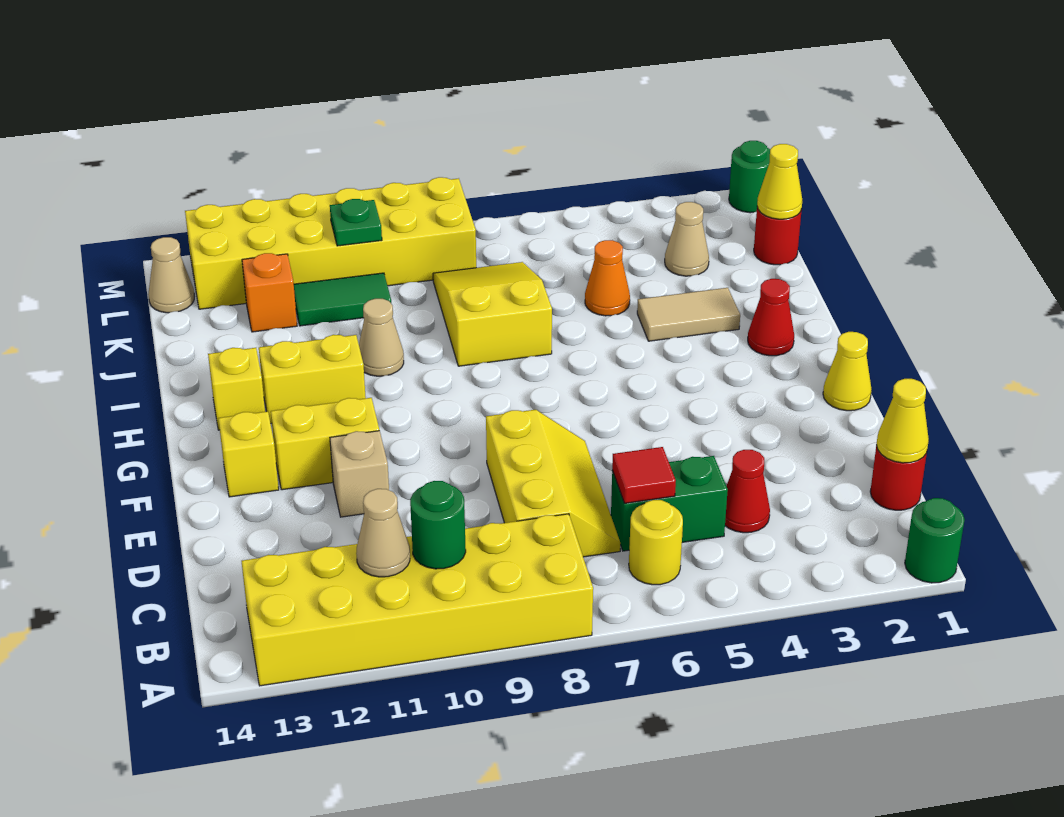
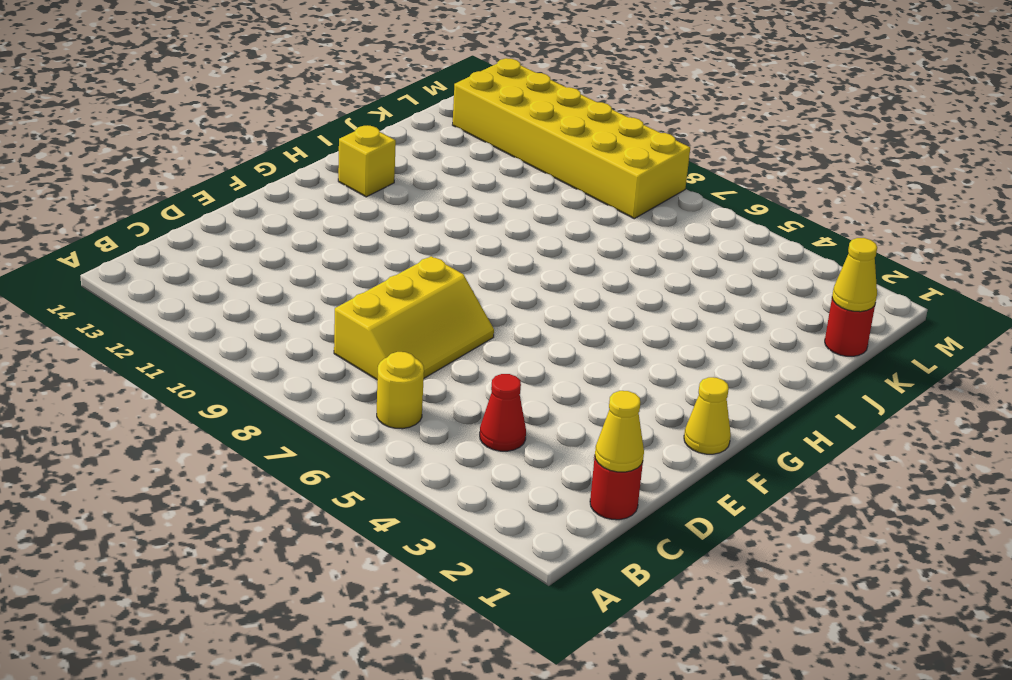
none -> green 1x1 round brick [905,498,965,583]
none -> yellow 2x6 brick [242,514,593,686]
none -> green 1x2 brick [611,456,728,551]
none -> tan 1x1 brick [330,431,389,517]

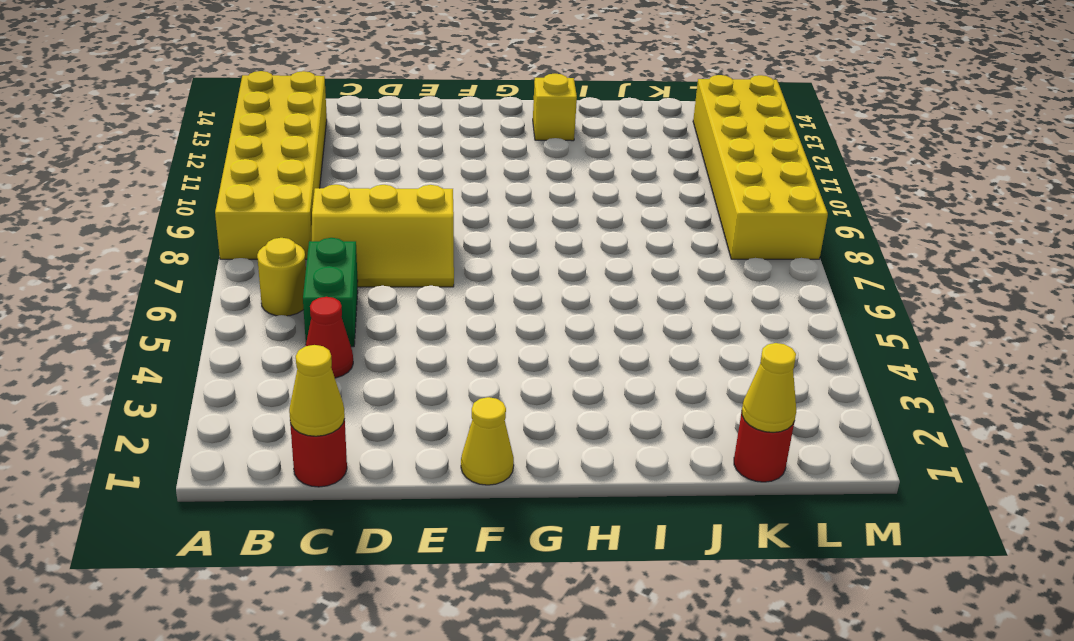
none -> green 1x1 round brick [905,498,965,583]
none -> tan 1x1 brick [330,431,389,517]
none -> yellow 1x2 brick [271,398,379,490]
none -> yellow 1x1 brick [218,411,279,497]

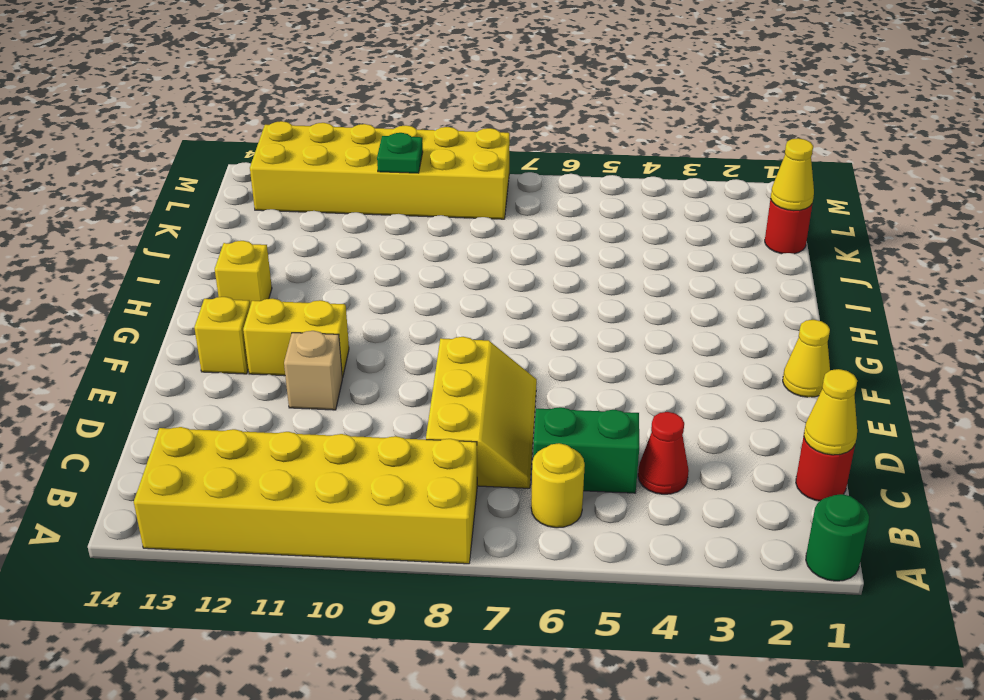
none -> red 1x1 cone [748,279,794,356]
none -> yellow 1x2 brick [259,335,366,423]
none -> tan 1x2 tile [637,288,740,341]
none -> yellow 2x3 slope [433,262,552,366]

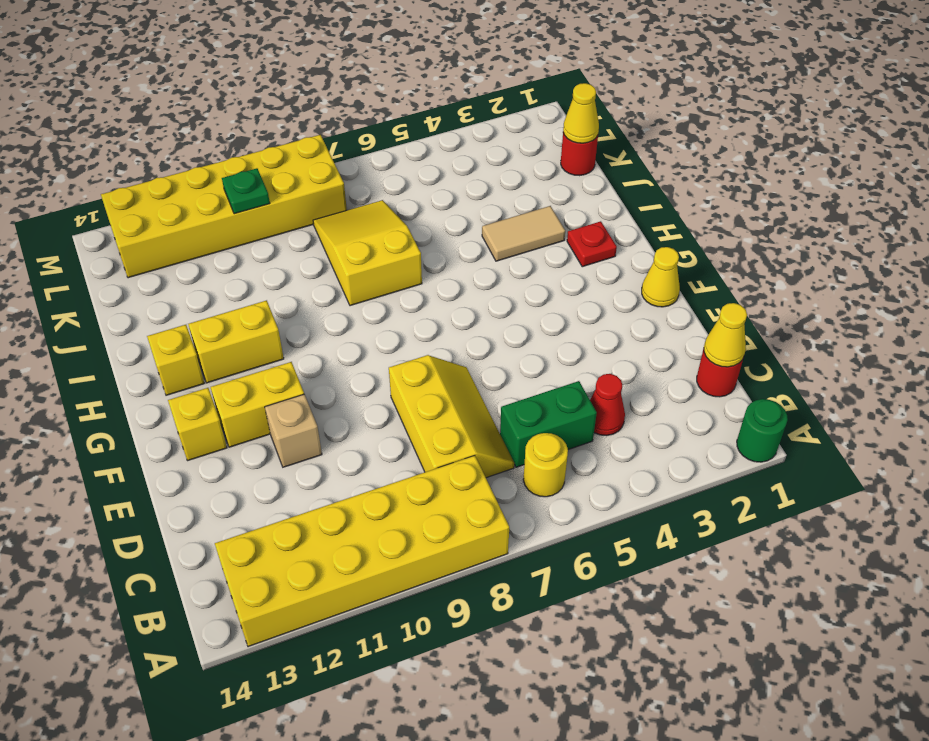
red 1x1 plate [567,221,617,267] -> red 1x1 cone [748,279,794,356]
none -> tan 1x1 cone [359,299,404,376]
none -> orange 1x1 cone [585,240,630,316]
none -> tan 1x1 cone [665,202,709,276]
none -> green 1x2 tile [294,273,391,326]

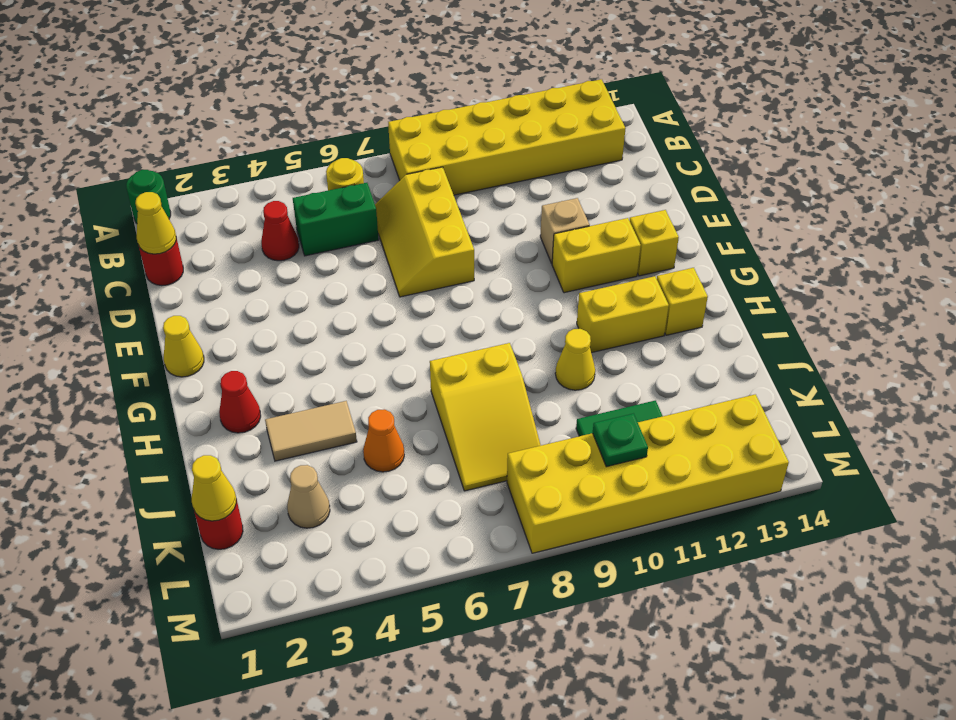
yellow 1x1 cone [555,329,595,390] -> tan 1x1 cone [359,299,404,376]
none -> orange 1x1 brick [242,253,297,332]
none -> tan 1x1 cone [148,237,194,313]
none -> green 1x1 round brick [729,141,770,213]
none -> green 1x1 round brick [410,481,466,569]

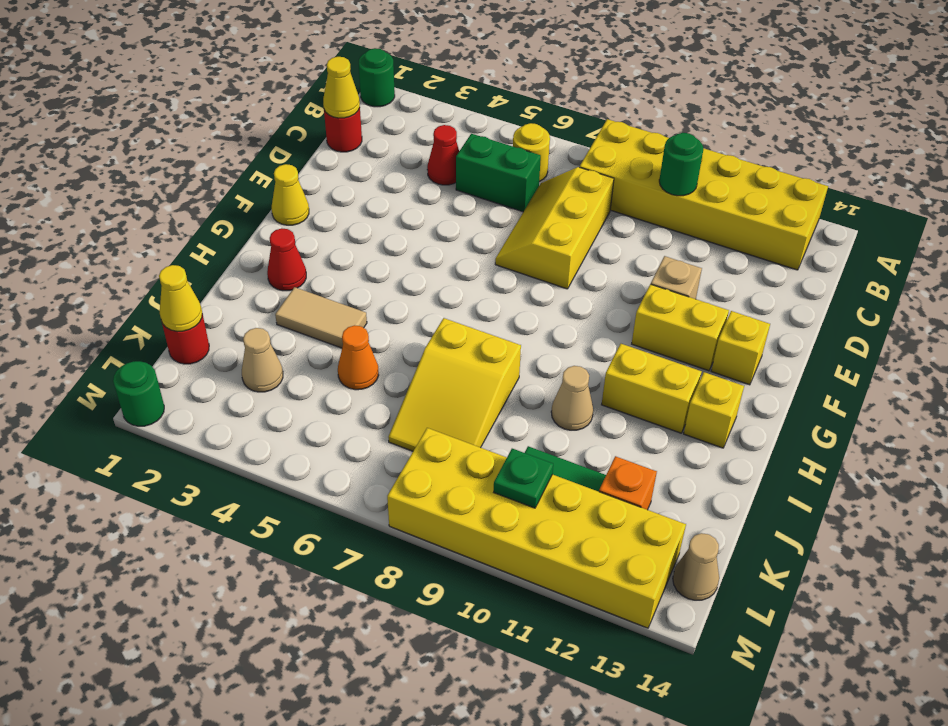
none -> tan 1x1 cone [356,489,410,577]
none -> red 1x1 tile [612,447,676,503]

